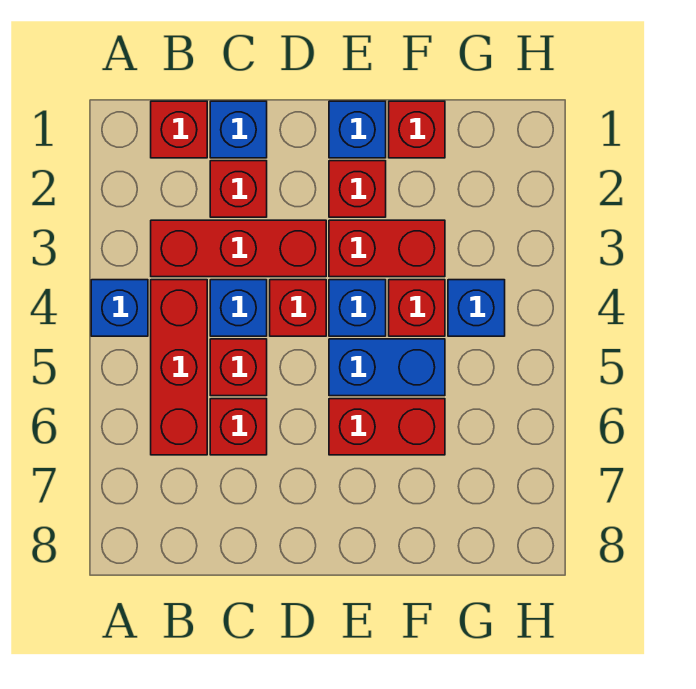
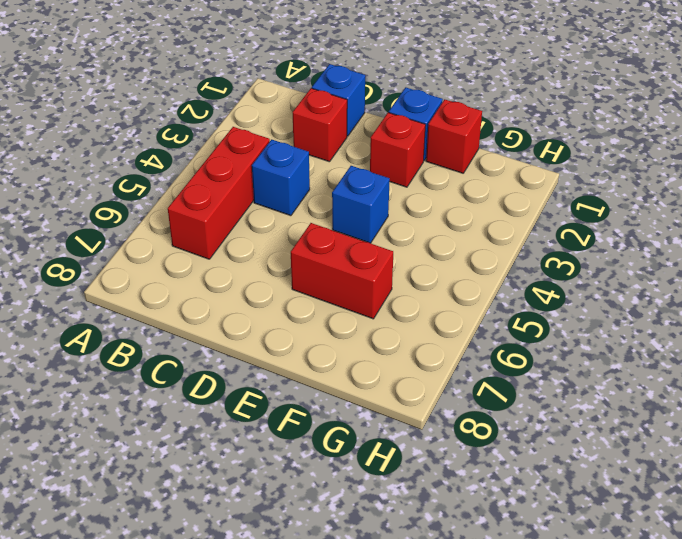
none -> blue 1x1 brick [91,280,148,336]
none -> red 1x1 brick [151,101,207,158]
none -> red 1x3 brick [151,220,326,277]

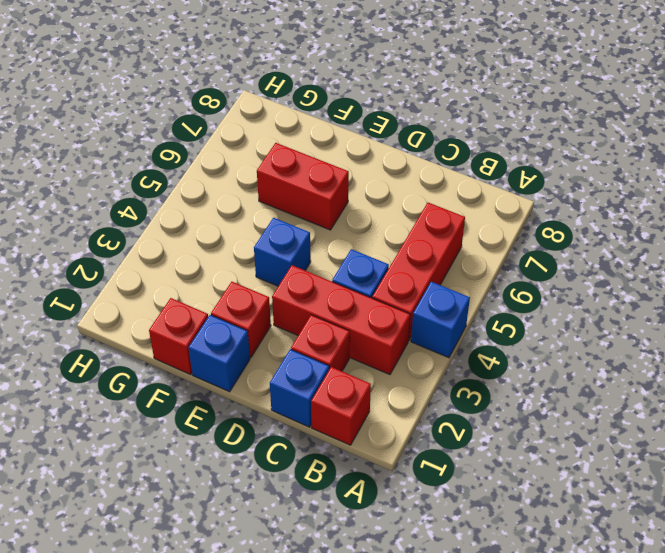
none -> red 1x1 brick [210,339,267,396]
none -> red 1x1 brick [210,399,267,455]
none -> red 1x1 brick [270,280,326,336]

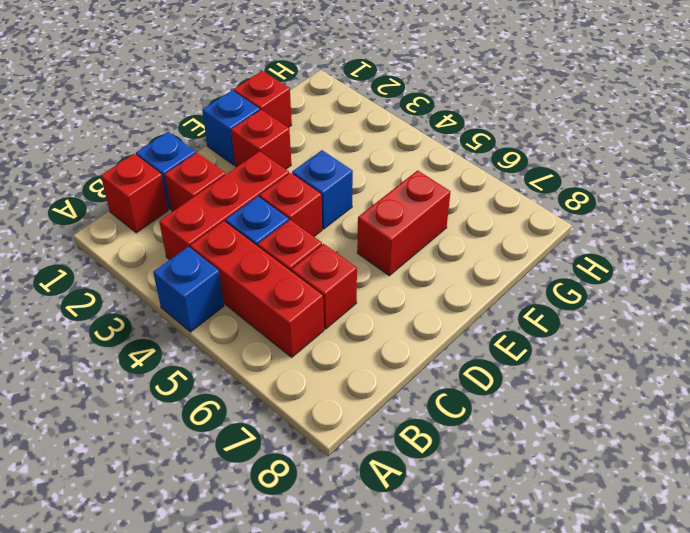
none -> red 1x2 brick [329,220,445,277]
none -> blue 1x2 brick [329,339,445,396]
none -> red 1x1 brick [389,280,445,336]

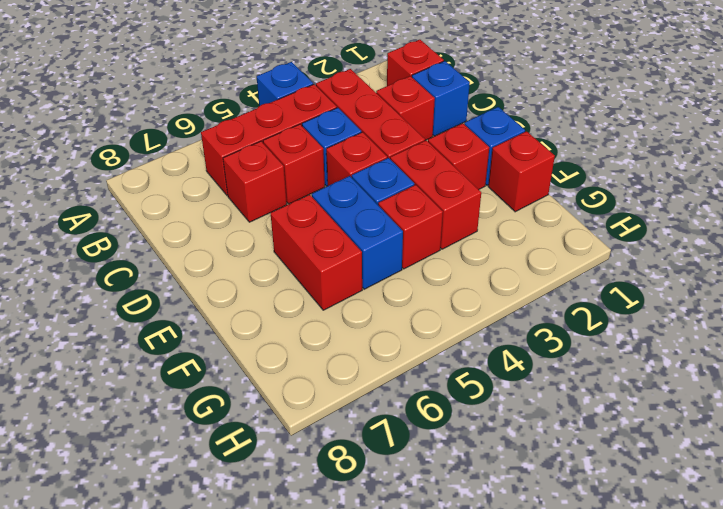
none -> blue 1x1 brick [448,280,505,336]

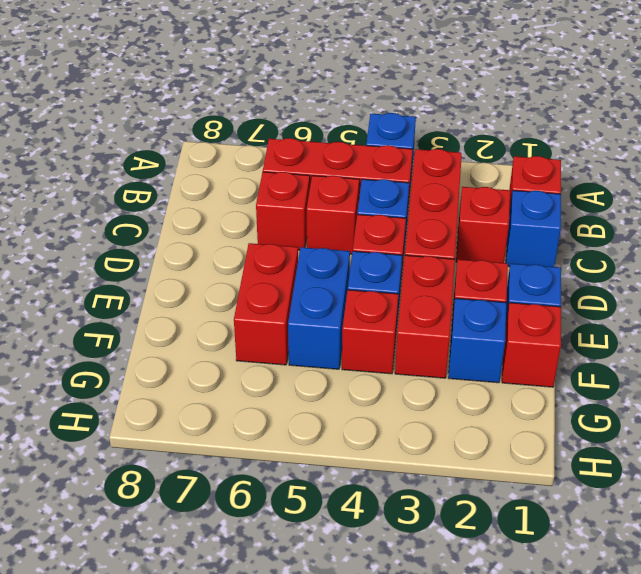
blue 1x1 brick [448,298,506,383] -> blue 1x1 brick moved to [448,280,505,336]

